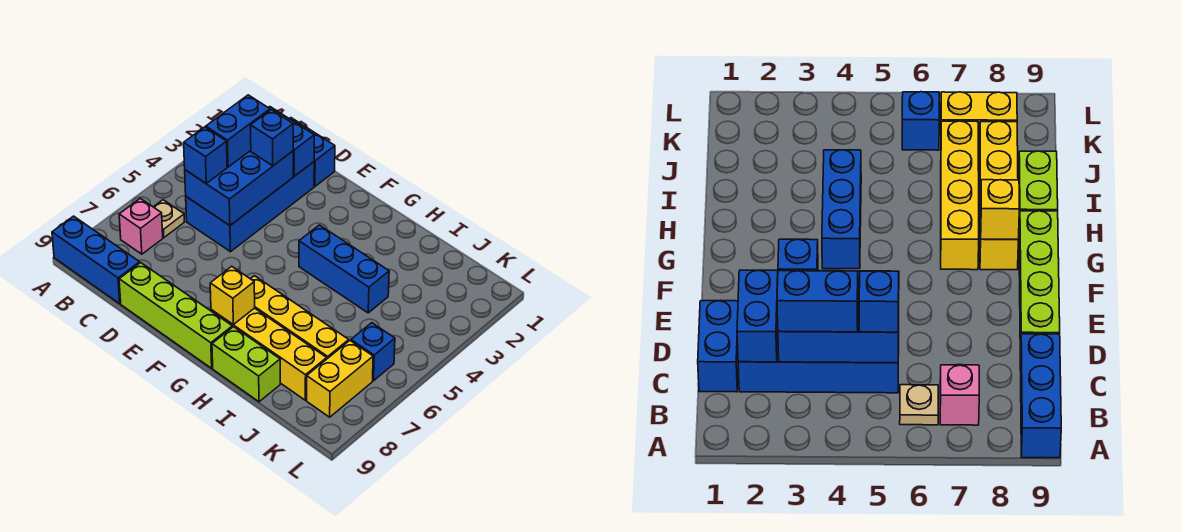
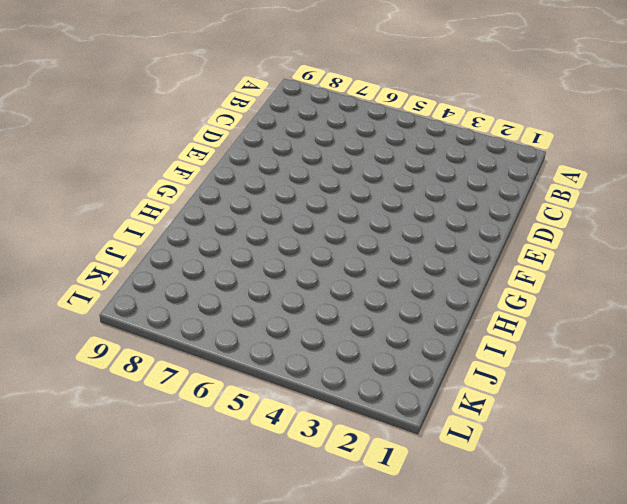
none -> blue 1x3 brick [52,216,140,304]
none -> tan 1x1 plate [154,200,184,238]
none -> pink 1x1 brick [119,198,163,254]

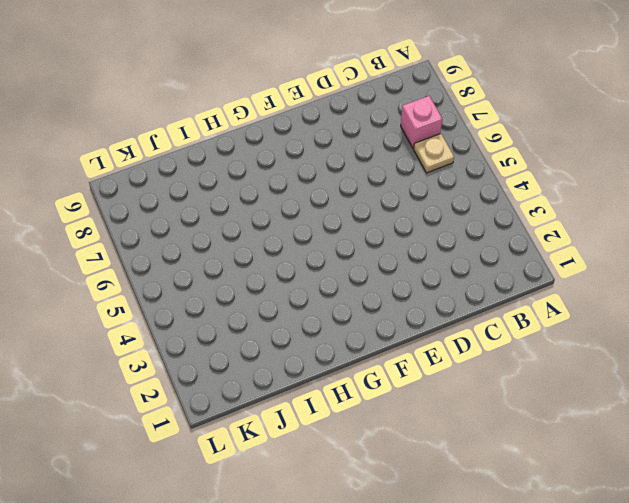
none -> blue 1x3 brick [52,216,140,304]
none -> blue 1x2 brick [289,118,335,186]
none -> blue 2x4 brick [186,162,314,252]

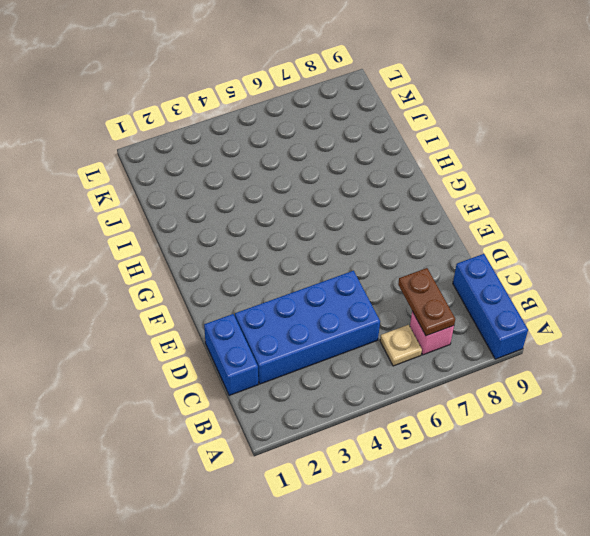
brown 1x2 plate [398,268,455,336] -> none
none -> lime 1x4 brick [119,263,232,368]
none -> blue 1x3 brick [299,225,389,313]
none -> yellow 1x4 brick [251,276,349,359]

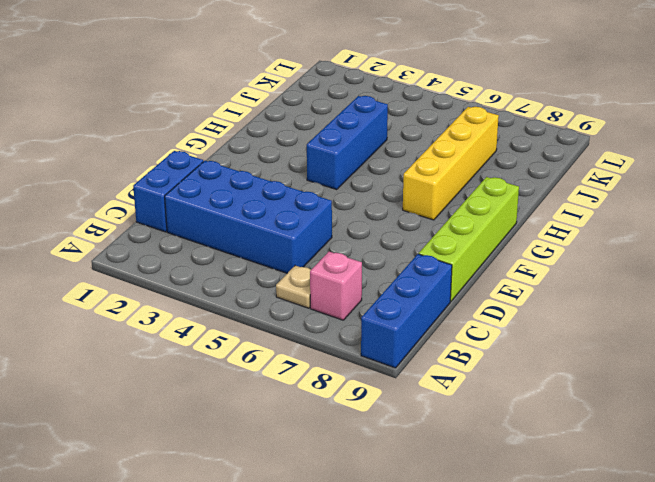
none -> yellow 1x4 brick [211,308,327,400]
none -> lime 1x2 brick [212,327,280,402]
none -> blue 1x1 brick [351,323,395,381]

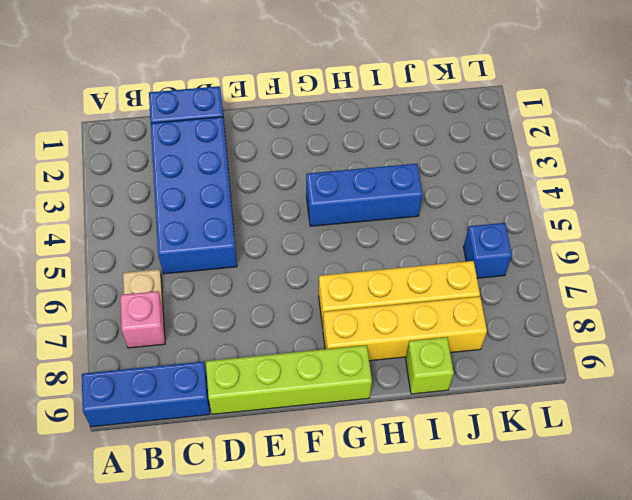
lime 1x1 brick [406,337,454,394] -> lime 1x2 brick [212,327,280,402]
none -> yellow 1x2 brick [307,341,373,417]
none -> blue 1x2 brick [268,107,314,176]
none -> blue 2x3 brick [185,151,293,225]

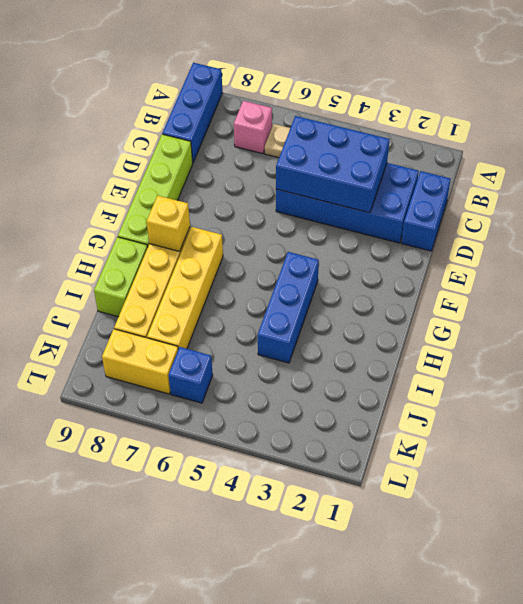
none -> blue 1x2 brick [268,107,314,176]
none -> blue 1x2 brick [206,95,270,167]
none -> blue 1x1 brick [184,127,227,183]

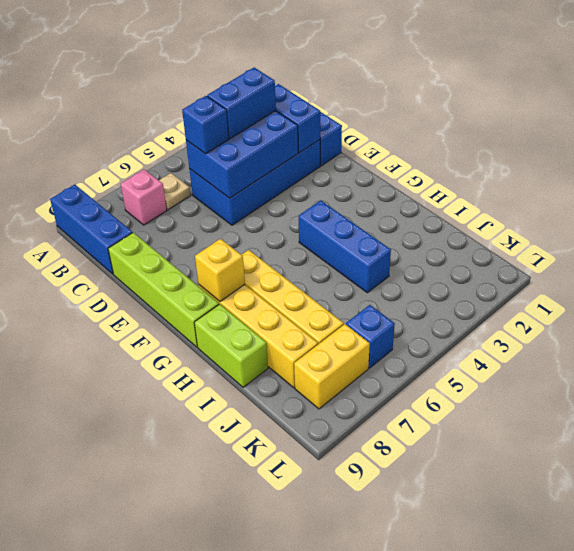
none -> blue 1x1 brick [251,110,293,166]

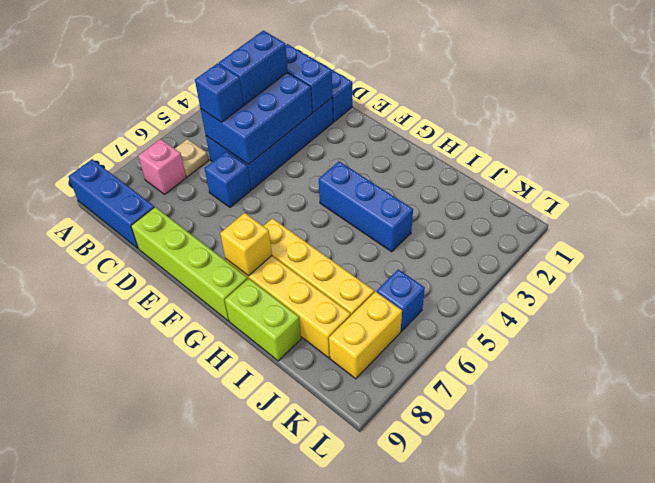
blue 1x1 brick [205,151,251,207] -> blue 1x1 brick moved to [251,110,293,166]

